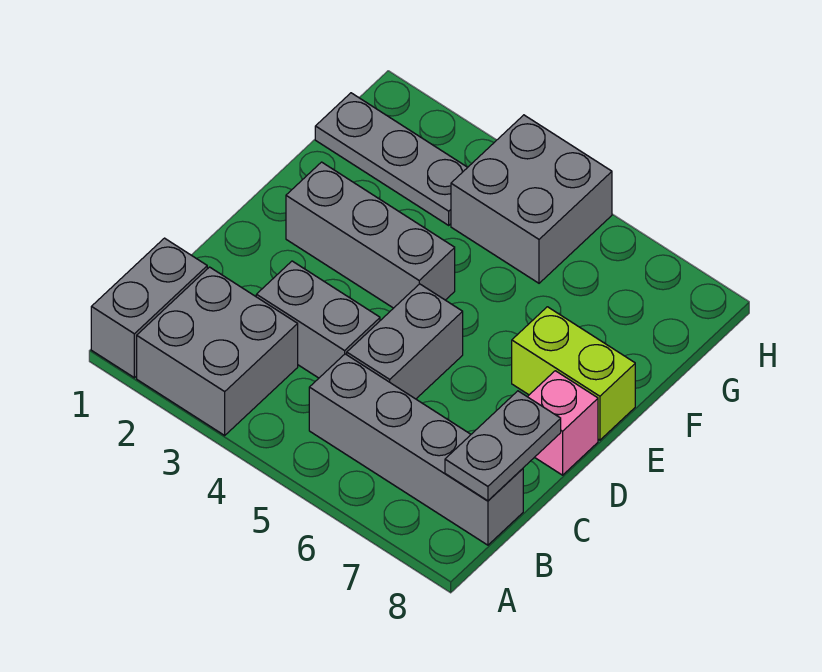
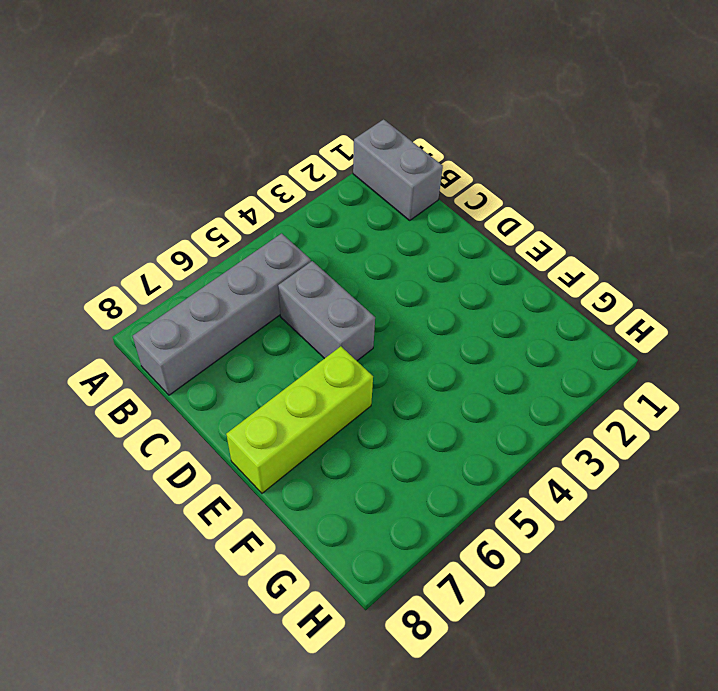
lime 1x3 brick [226,346,373,493] -> lime 1x2 brick [512,307,635,440]
none -> grey 2x2 brick [137,267,298,435]
none -> grey 1x2 brick [256,261,380,378]

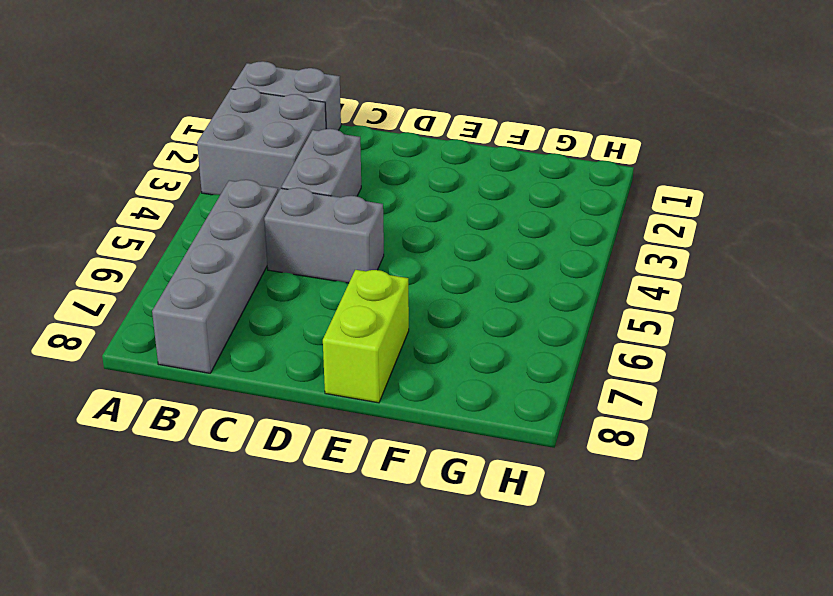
none -> pink 1x1 brick [527,371,598,475]
none -> grey 1x3 brick [286,162,455,308]

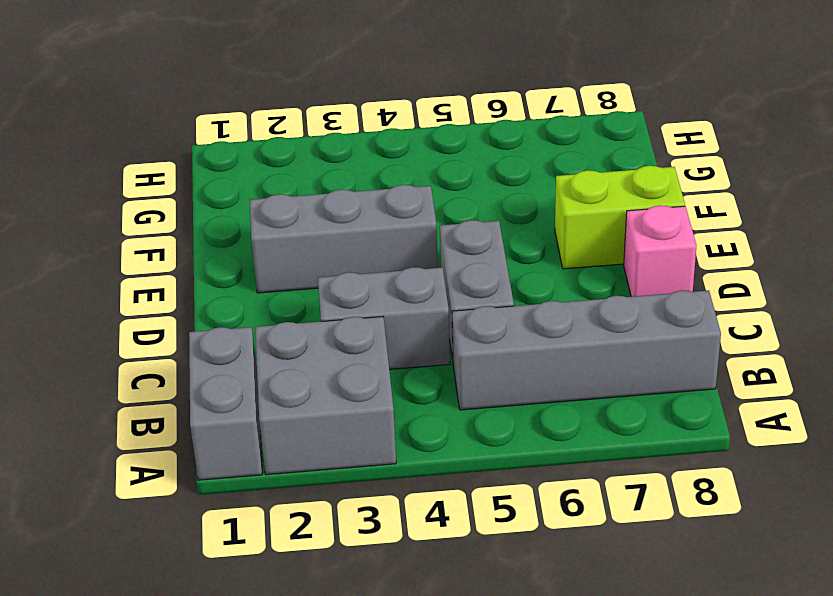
none -> grey 1x3 plate [315,93,468,225]
none -> grey 2x2 brick [451,115,612,283]

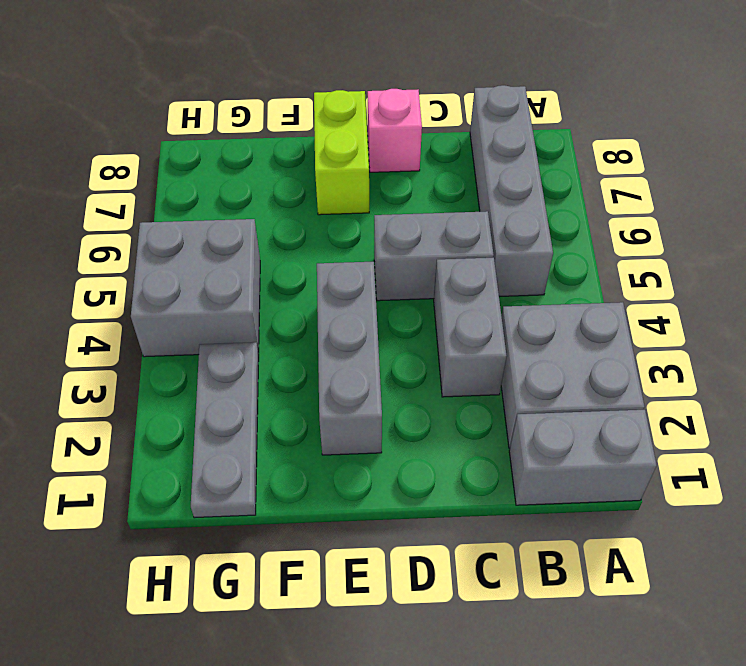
none -> grey 1x2 plate [445,391,561,501]

